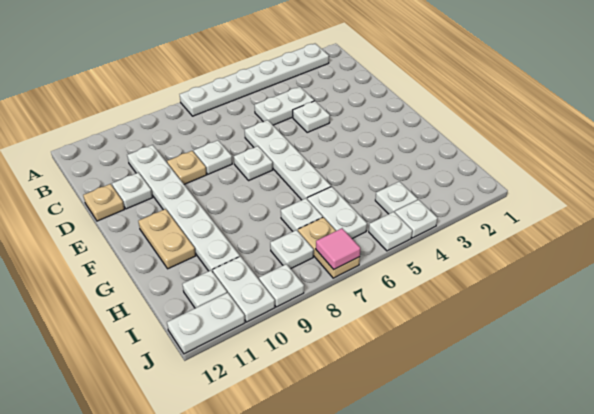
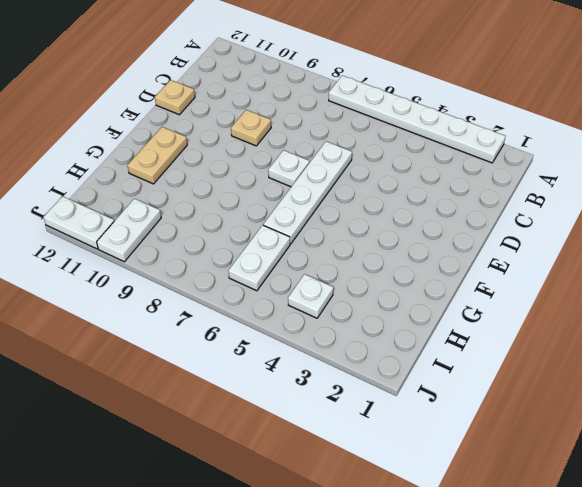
none -> white 1x2 plate [255,87,314,125]
none -> white 1x6 plate [127,145,240,272]
none -> white 1x1 plate [293,101,330,132]

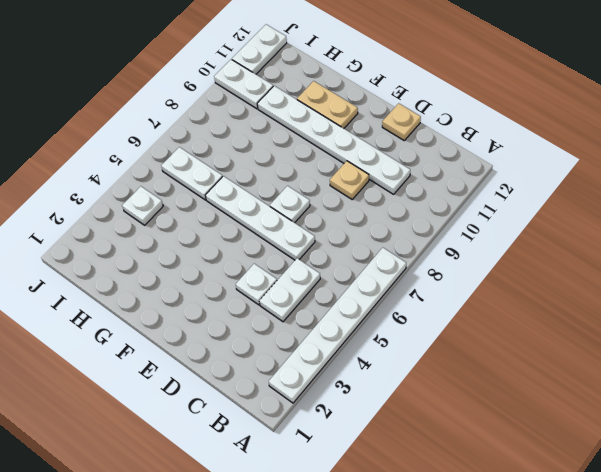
none -> white 1x1 plate [194,140,232,174]
none -> white 1x1 plate [112,173,153,209]
none -> white 1x1 plate [281,198,323,231]

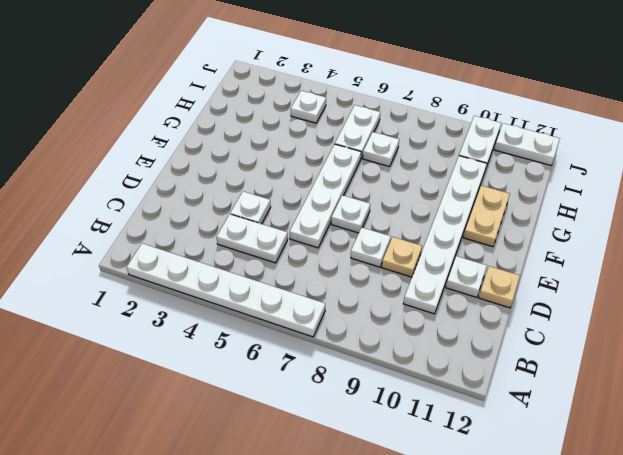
none -> tan 1x2 plate [298,217,360,278]
none -> white 1x1 plate [270,230,314,269]
none -> white 1x1 plate [182,270,227,308]

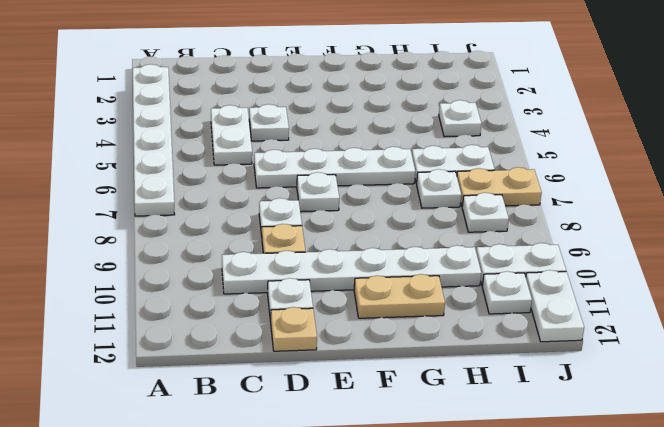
none -> white 1x1 plate [395,200,438,238]
none -> white 1x1 plate [369,212,412,251]
none -> white 1x1 plate [259,264,304,307]

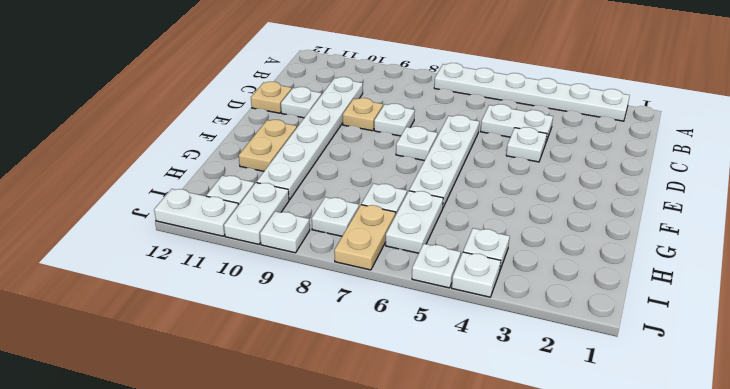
none -> pink 1x1 tile [316,228,360,269]

